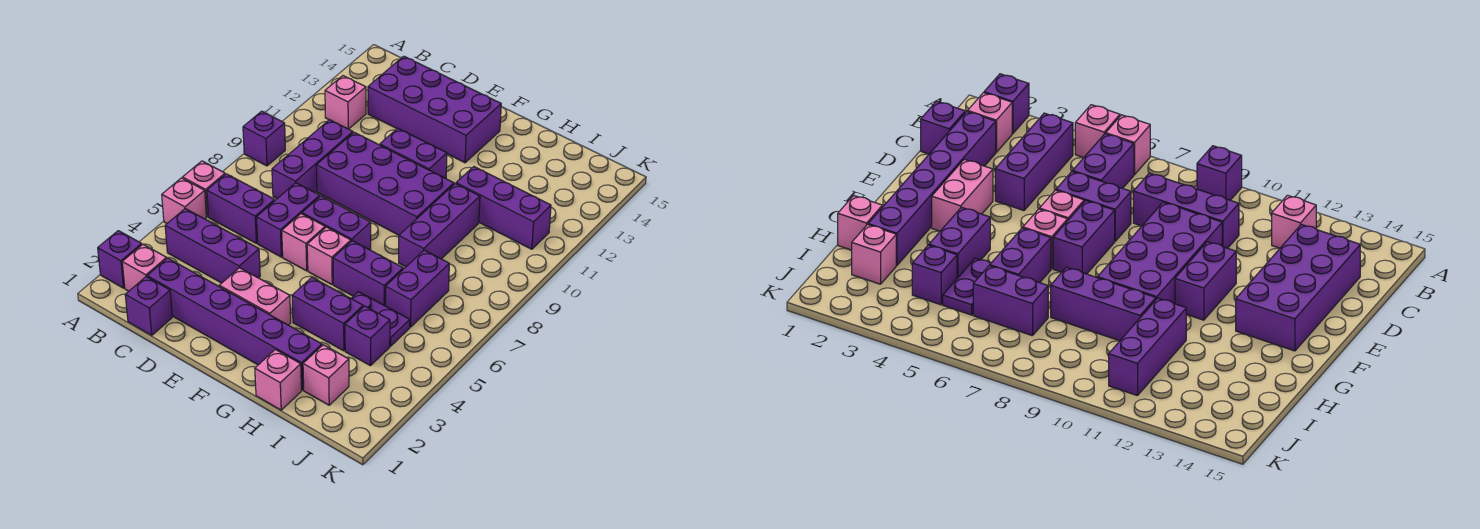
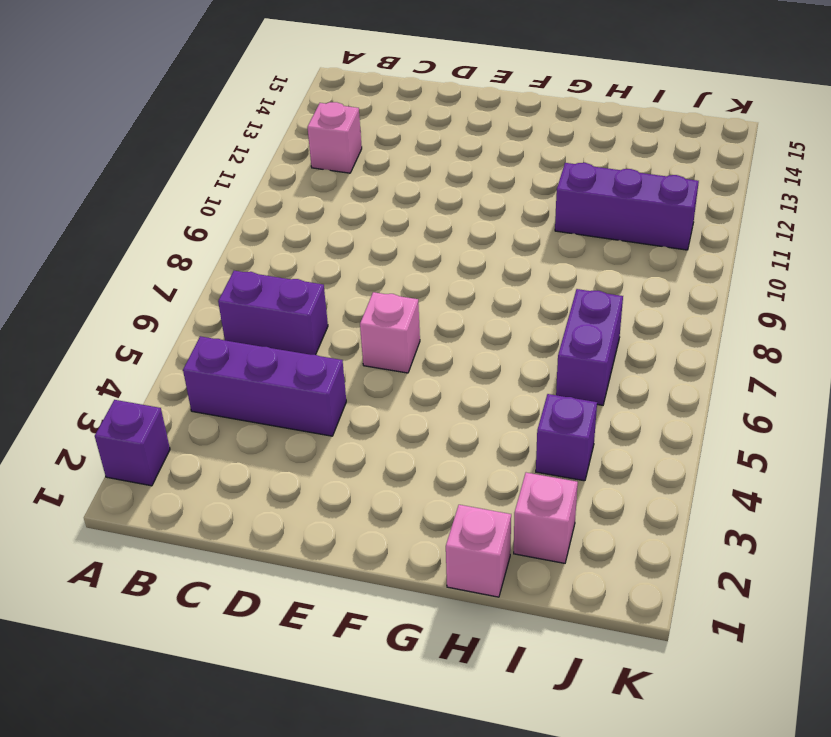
none -> pink 1x1 brick [162,178,206,223]
none -> pink 1x1 brick [182,161,225,217]
none -> purple 1x1 brick [243,111,285,166]

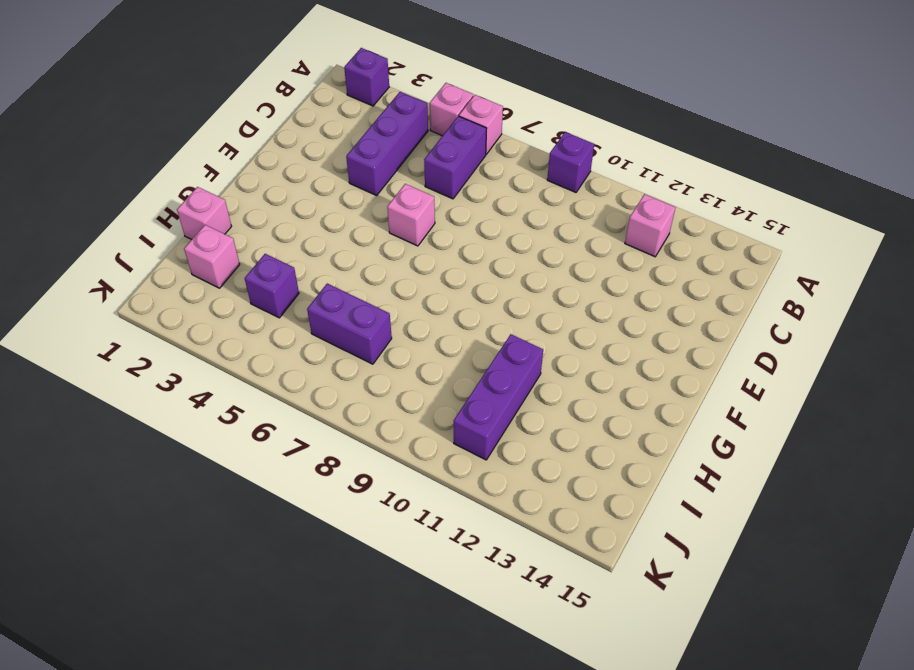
none -> pink 1x1 brick [122,244,167,291]
none -> purple 1x1 brick [125,277,172,335]
none -> purple 1x6 brick [147,258,322,390]

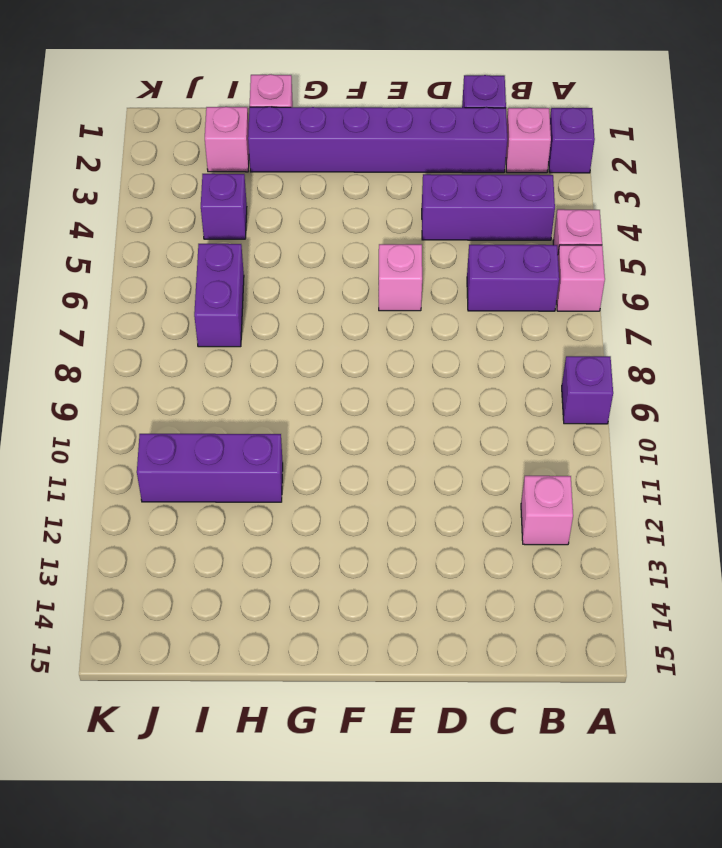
none -> purple 1x3 brick [272,120,353,199]
none -> purple 2x4 brick [368,56,501,163]
none -> purple 1x2 brick [257,183,320,257]

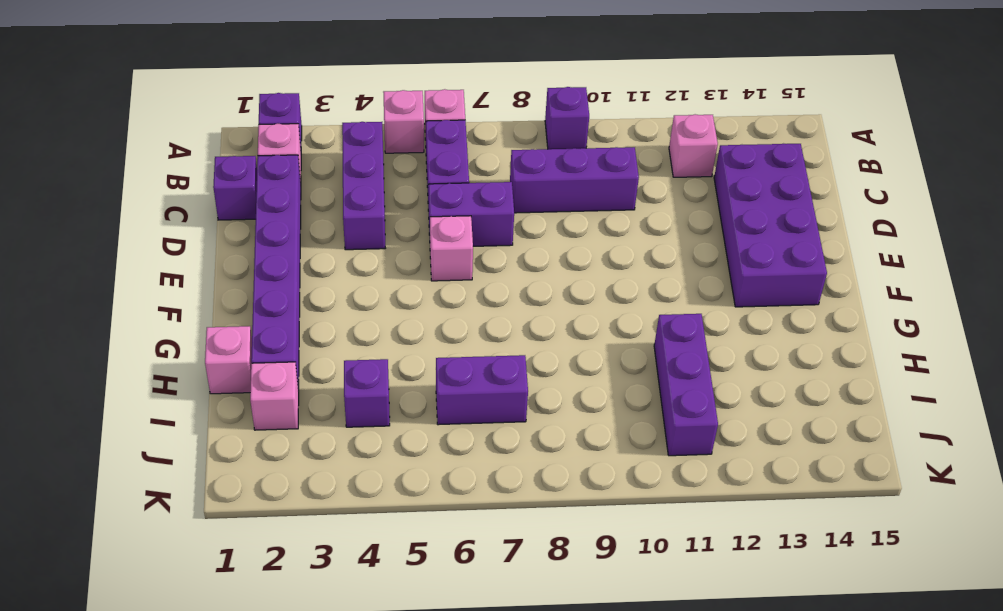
none -> purple 2x4 brick [316,132,454,235]
none -> pink 1x2 brick [219,268,291,325]
none -> purple 1x2 brick [302,196,371,250]

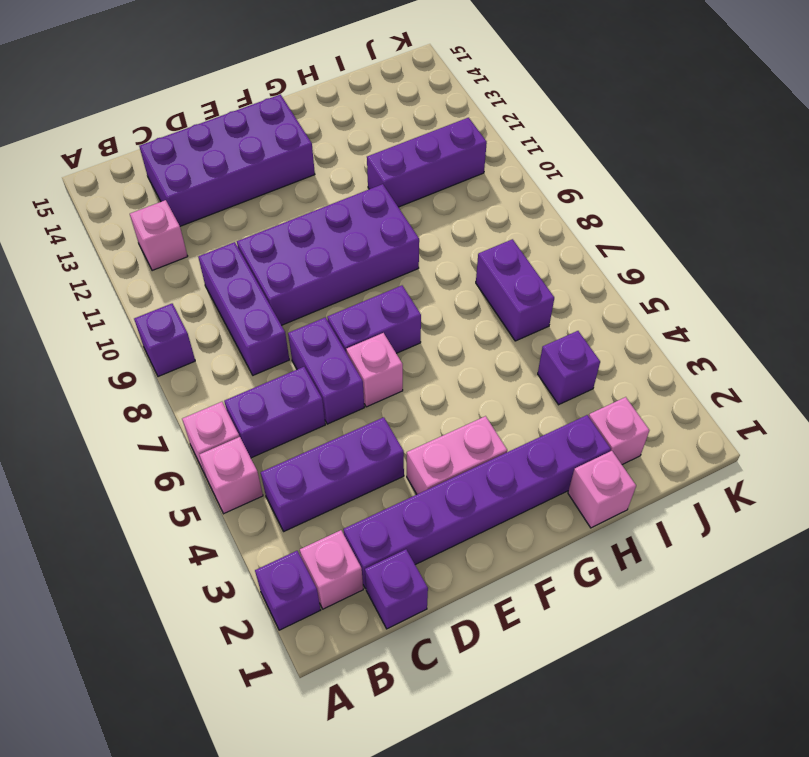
none -> purple 1x2 brick [380,128,447,179]
none -> pink 1x1 brick [307,227,351,284]
none -> purple 1x2 brick [292,278,363,351]

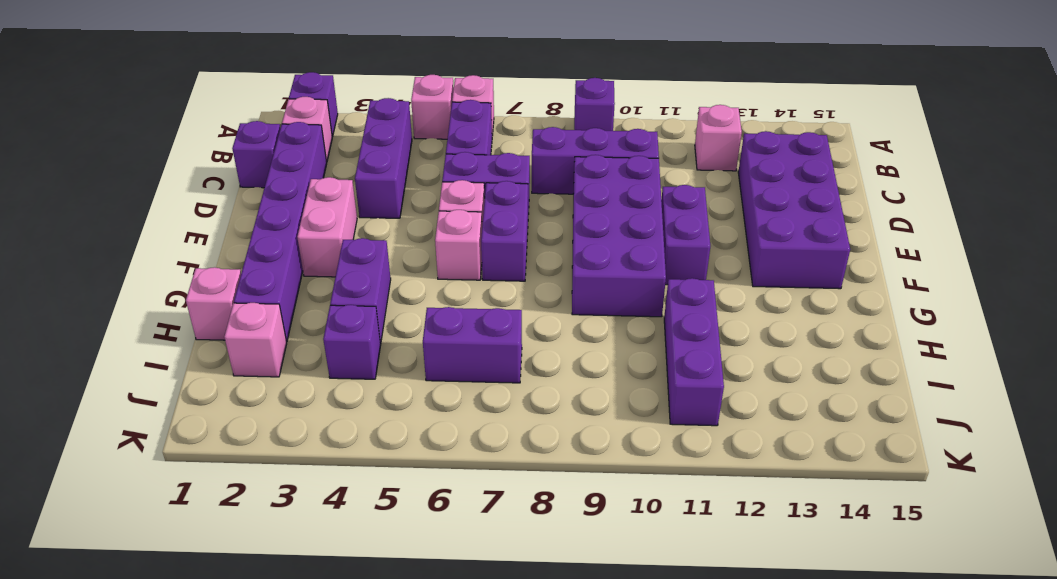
none -> purple 1x2 brick [333,241,403,306]
none -> purple 1x2 plate [351,292,410,346]
none -> purple 1x3 brick [399,184,480,267]

